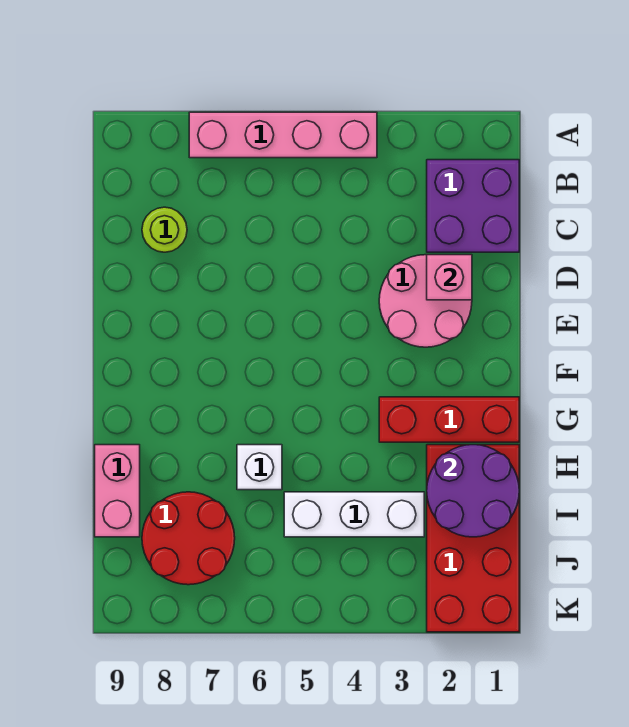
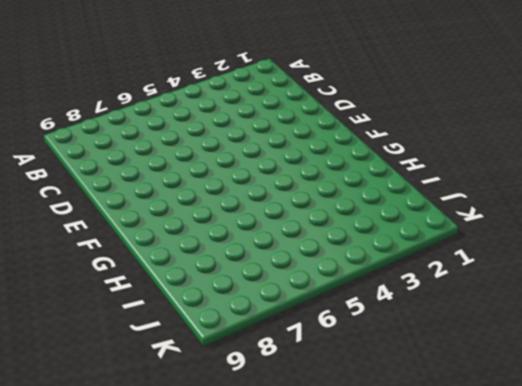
none -> pink 1x4 brick [189,112,377,158]
none -> purple 2x2 brick [427,160,519,252]
none -> lime 1x1 round brick [142,207,187,252]

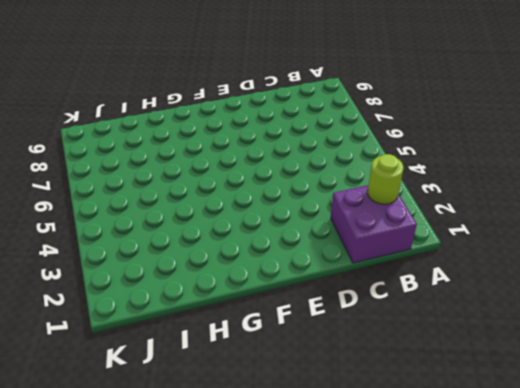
lime 1x1 round brick [368,154,403,204] -> lime 1x1 round brick moved to [142,207,187,252]
none -> pink 1x4 brick [189,112,377,158]
none -> pink 2x2 round brick [379,255,472,347]
none -> red 1x3 brick [379,397,519,442]

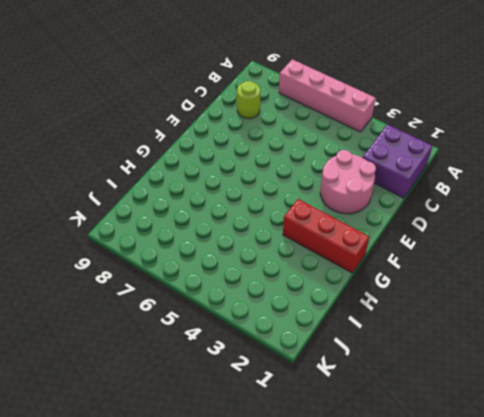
none -> red 2x4 brick [427,445,519,632]
none -> white 1x1 brick [237,445,282,490]
none -> pink 1x2 brick [95,445,140,537]

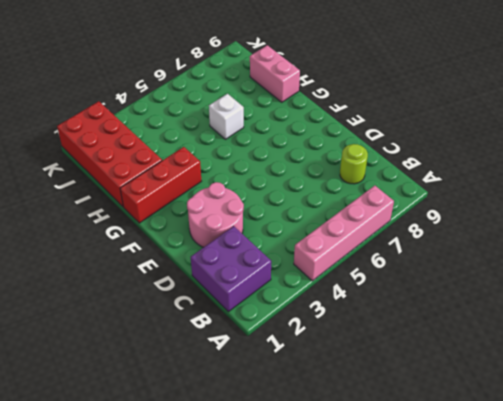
none -> white 1x3 brick [284,492,424,537]
none -> red 2x2 round brick [142,492,235,585]
none -> pink 1x1 brick [427,255,472,300]

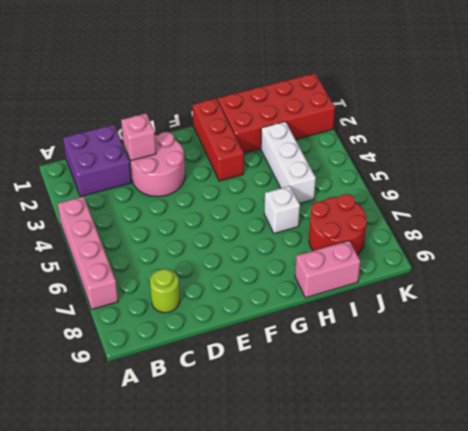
none -> purple 2x2 round brick [427,445,519,537]

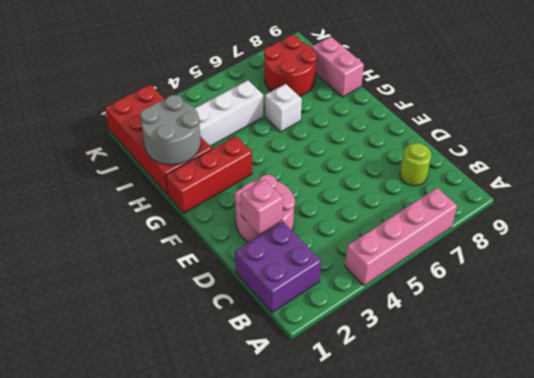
grey 2x2 round brick [140,95,201,165] -> purple 2x2 round brick [427,445,519,537]

